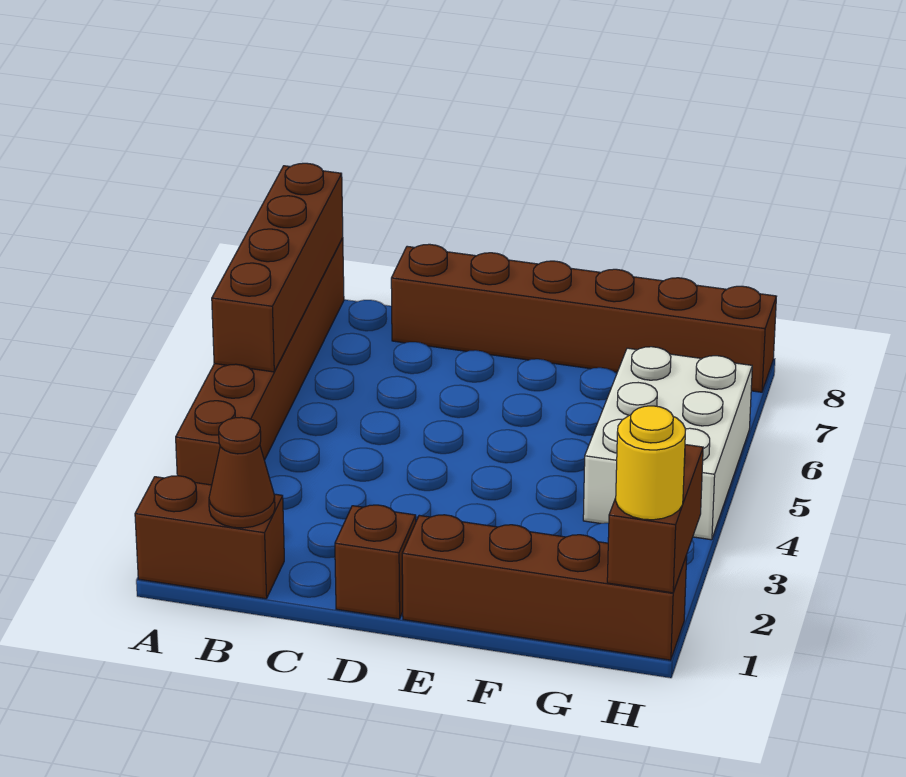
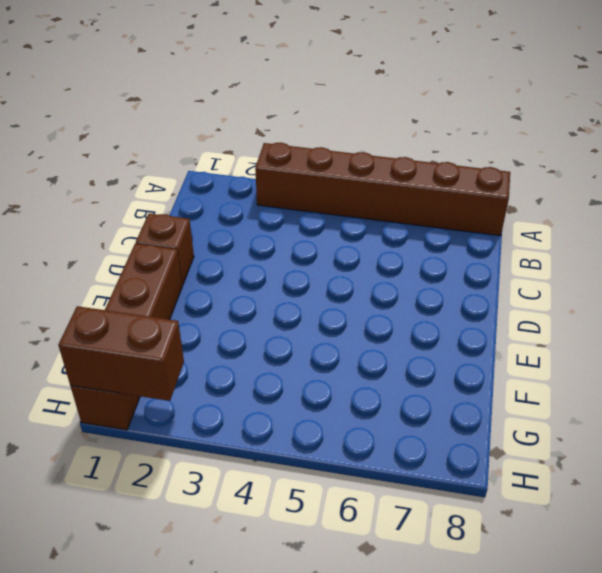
none -> brown 1x2 brick [135,476,284,599]
none -> brown 1x6 brick [391,244,776,392]

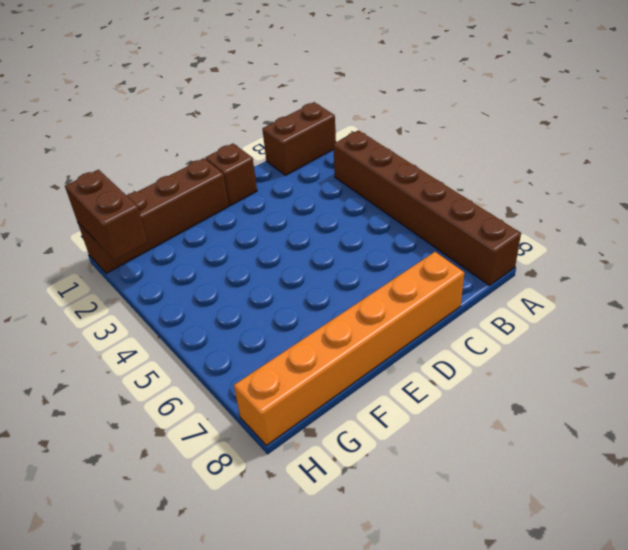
orange 1x6 brick [234,252,464,446] -> brown 1x6 brick [391,244,776,392]
none -> white 2x3 brick [583,347,752,540]
none -> brown 1x4 brick [212,163,343,372]

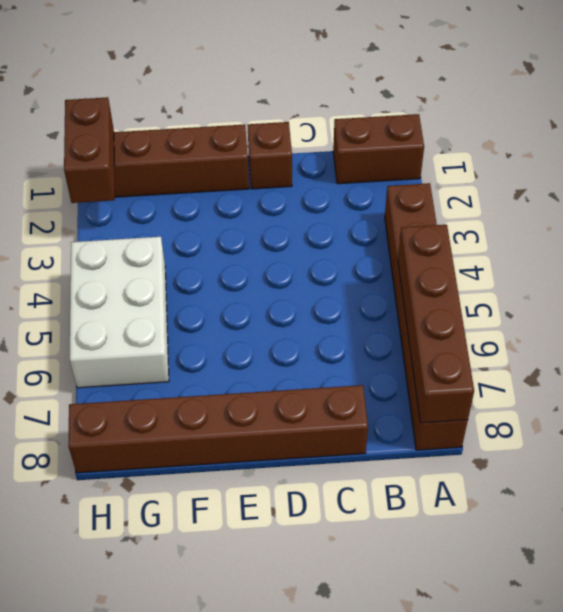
none -> brown 1x1 cone [209,417,275,528]
none -> yellow 1x1 round brick [616,406,686,520]

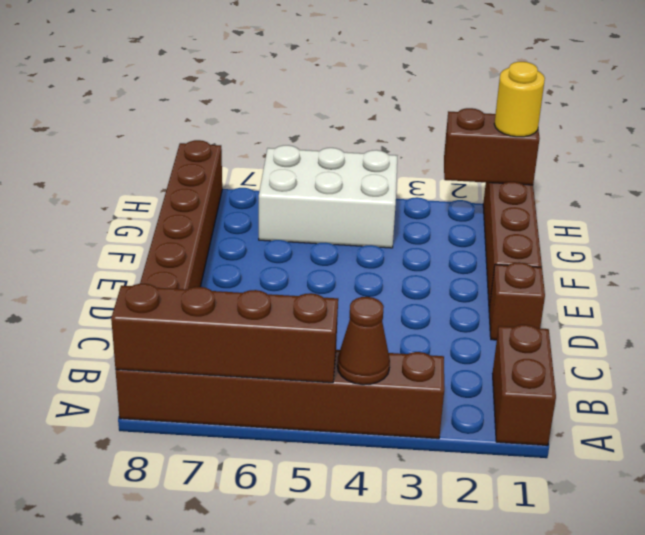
brown 1x1 cone [337,297,390,385] -> brown 1x1 cone moved to [209,417,275,528]

